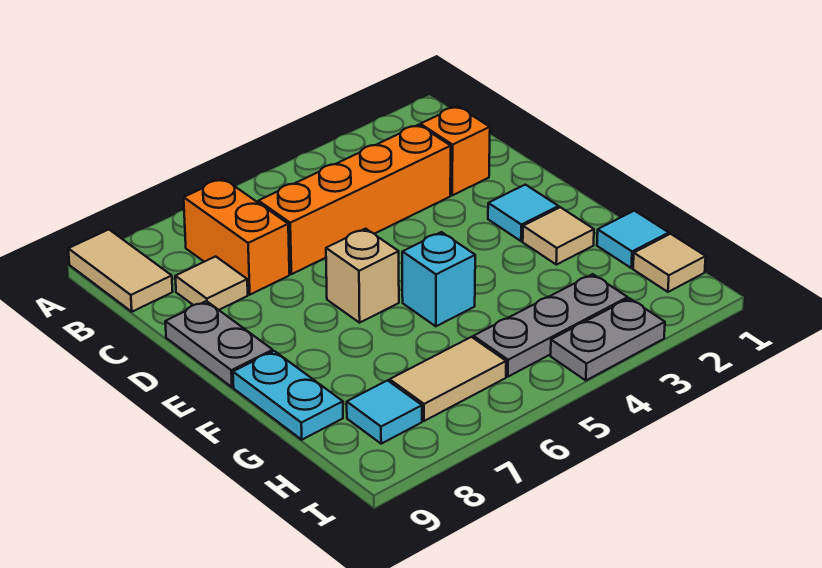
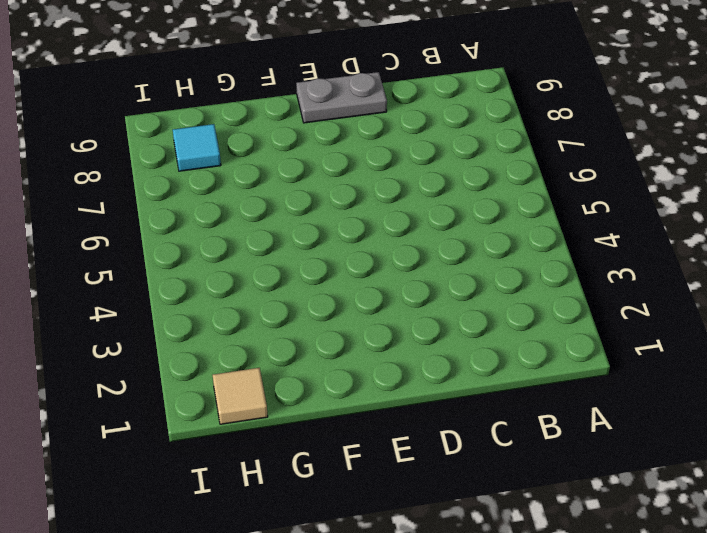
none -> tan 1x2 tile [68,230,173,312]
none -> orange 1x2 brick [184,179,289,295]
none -> orange 1x1 brick [420,106,490,195]

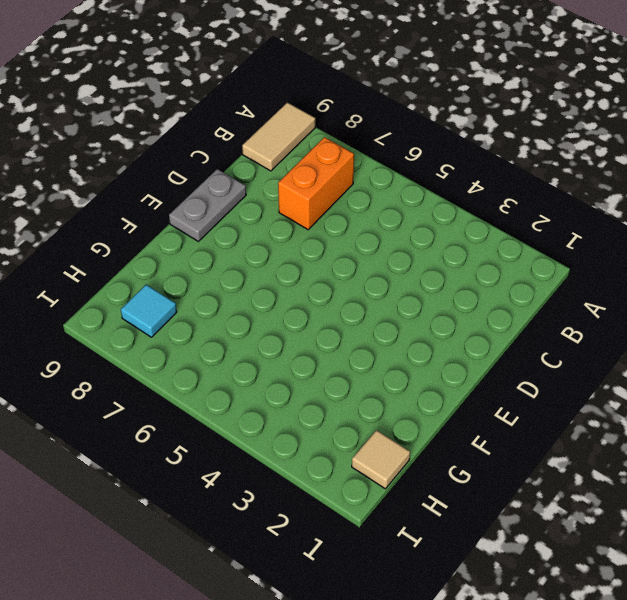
none -> orange 1x1 brick [420,106,490,195]
none -> orange 1x4 brick [258,125,451,274]
none -> tan 1x1 tile [175,256,248,310]

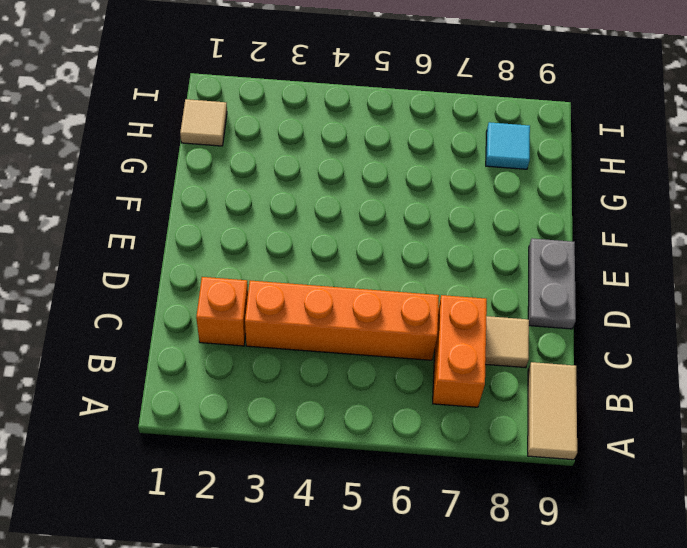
none -> cyan 1x1 tile [488,185,559,241]
none -> tan 1x1 brick [326,229,399,323]
none -> tan 1x1 tile [523,207,594,265]

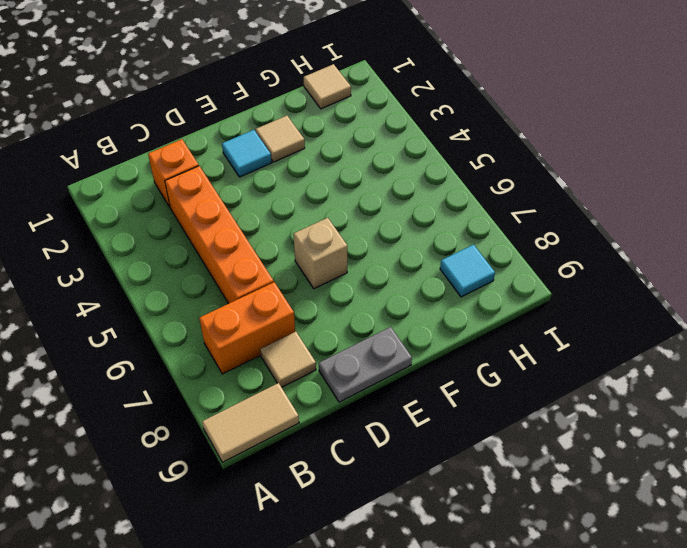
none -> cyan 1x1 brick [402,232,475,326]
none -> cyan 1x2 plate [233,351,343,440]
none -> cyan 1x1 tile [597,211,669,268]

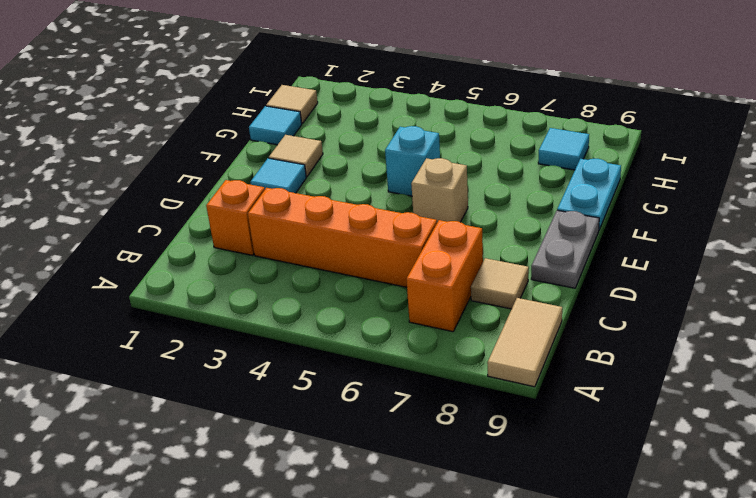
none -> grey 1x3 plate [473,274,628,377]
none -> tan 1x2 tile [390,337,506,421]
none -> grey 1x2 plate [551,298,665,380]

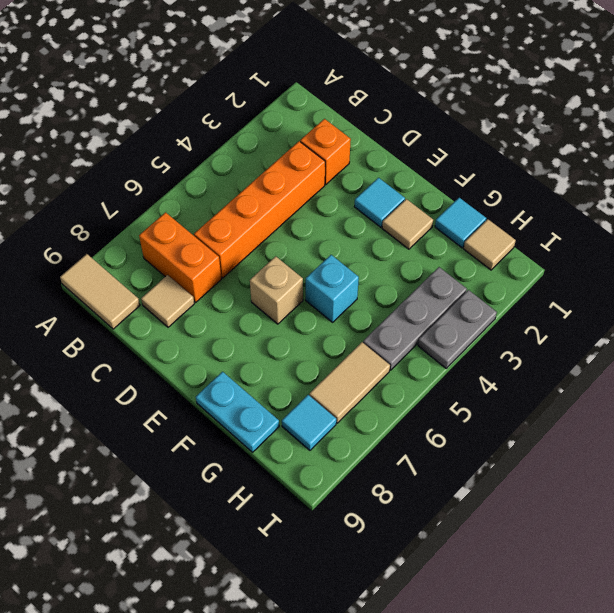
none -> grey 1x2 plate [165,301,273,387]

